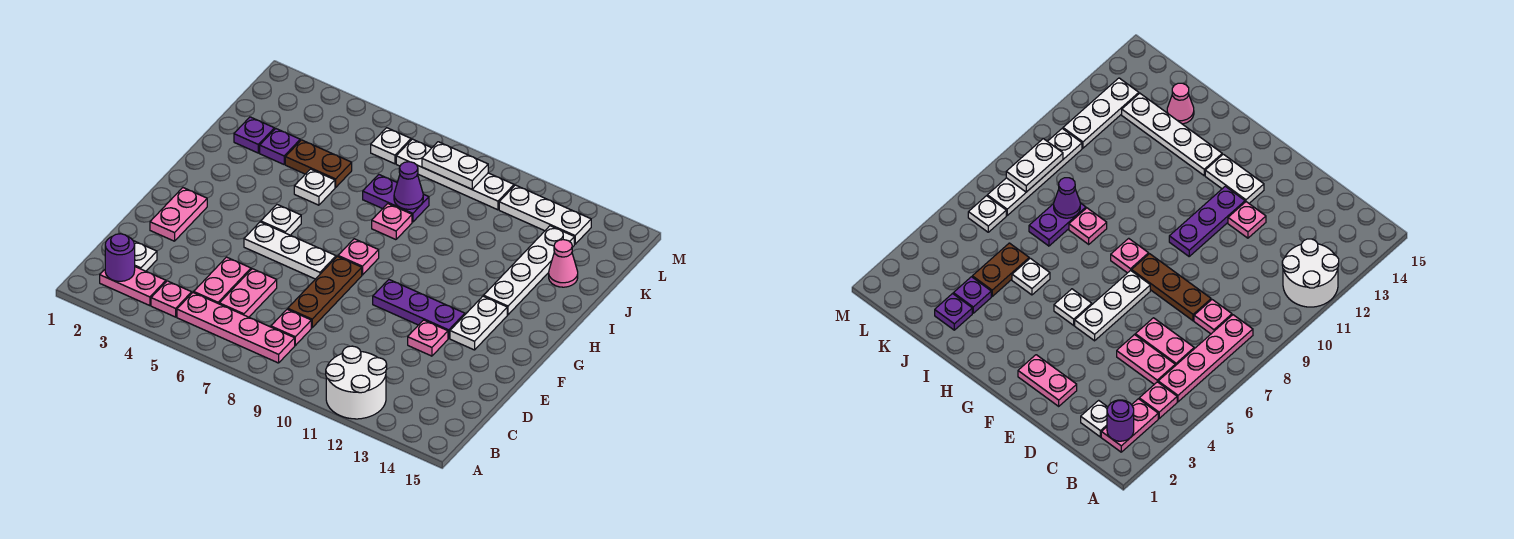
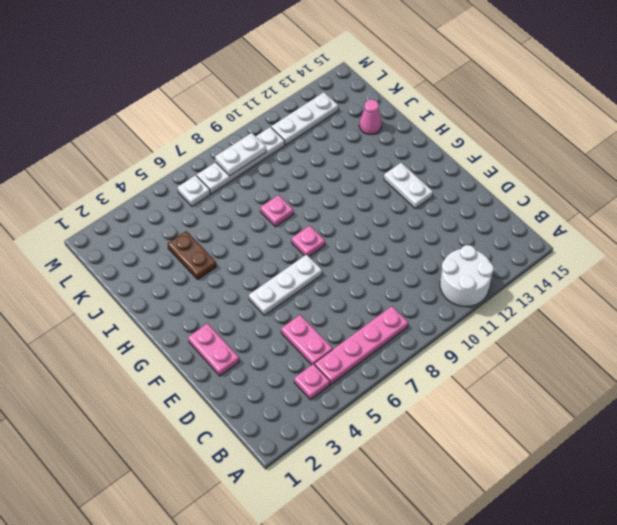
brown 1x2 plate [168,231,216,279] -> brown 1x2 plate turned to [285,140,352,187]
none -> pink 1x2 plate [100,267,166,306]
none -> white 1x1 plate [134,241,157,271]
none -> pink 1x2 plate [219,269,277,317]
none -> pink 1x1 plate [271,309,311,345]

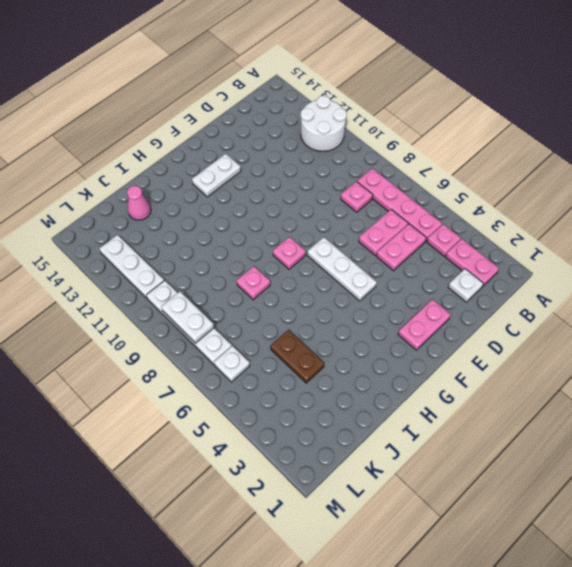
none -> brown 1x3 plate [288,256,362,328]
none -> pink 1x1 plate [408,320,448,356]
none -> purple 1x3 plate [373,280,465,338]
none -> white 1x1 plate [261,205,301,235]

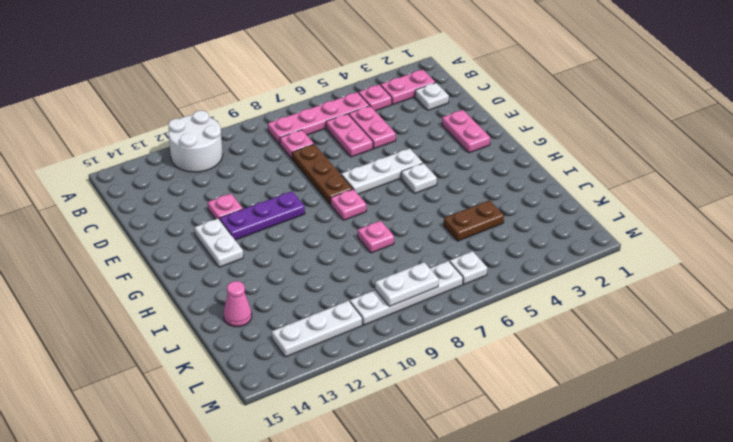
none -> white 1x4 plate [484,226,574,315]
none -> white 1x1 plate [294,169,335,205]
none -> purple 1x1 plate [234,117,274,153]
none -> purple 1x1 plate [260,129,300,164]

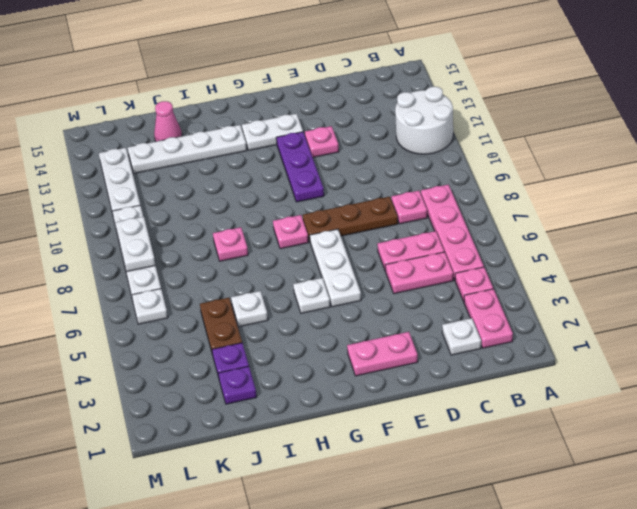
none -> purple 1x2 plate [363,175,429,222]
none -> purple 1x1 round brick [105,234,135,281]
none -> purple 1x1 cone [394,162,423,209]

